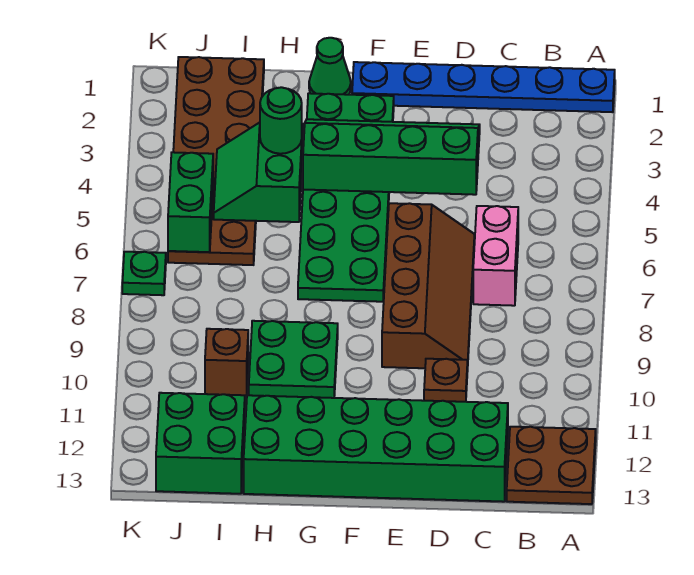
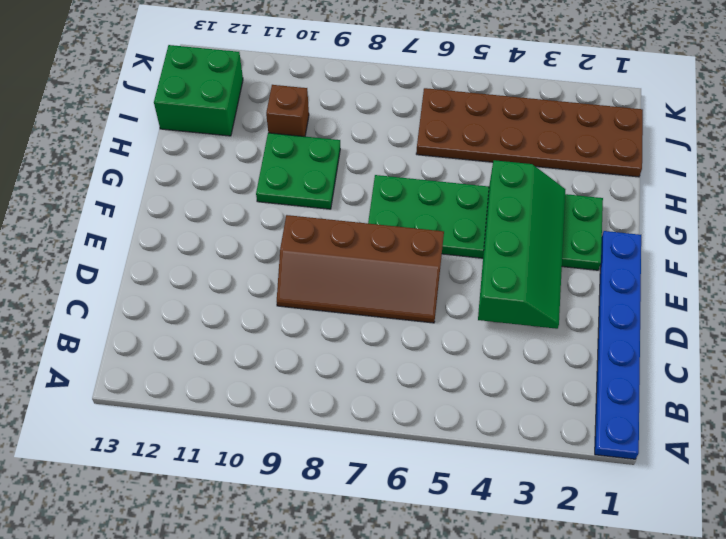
none -> brown 2x2 plate [507,427,596,504]
none -> pink 1x2 brick [473,206,518,306]
none -> green 2x6 brick [244,395,508,502]

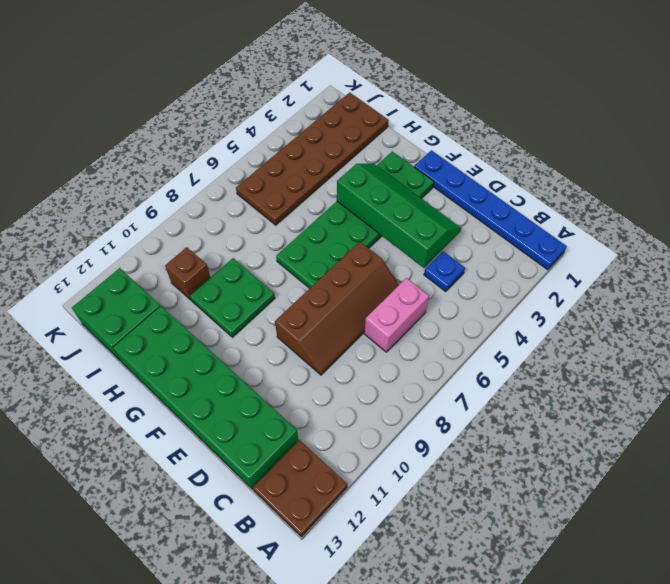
blue 1x1 plate [424,251,465,292] -> none
none -> brown 1x1 plate [424,359,468,402]
none -> green 1x1 cone [309,38,351,95]
none -> green 1x1 plate [122,252,166,295]

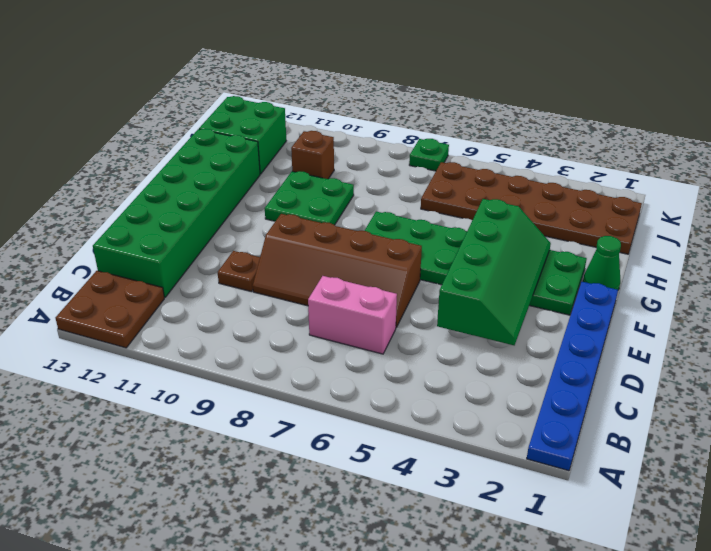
none -> green 2x2 slope [214,123,303,222]
none -> green 1x2 brick [168,152,213,252]
none -> green 1x1 round brick [260,87,302,154]

